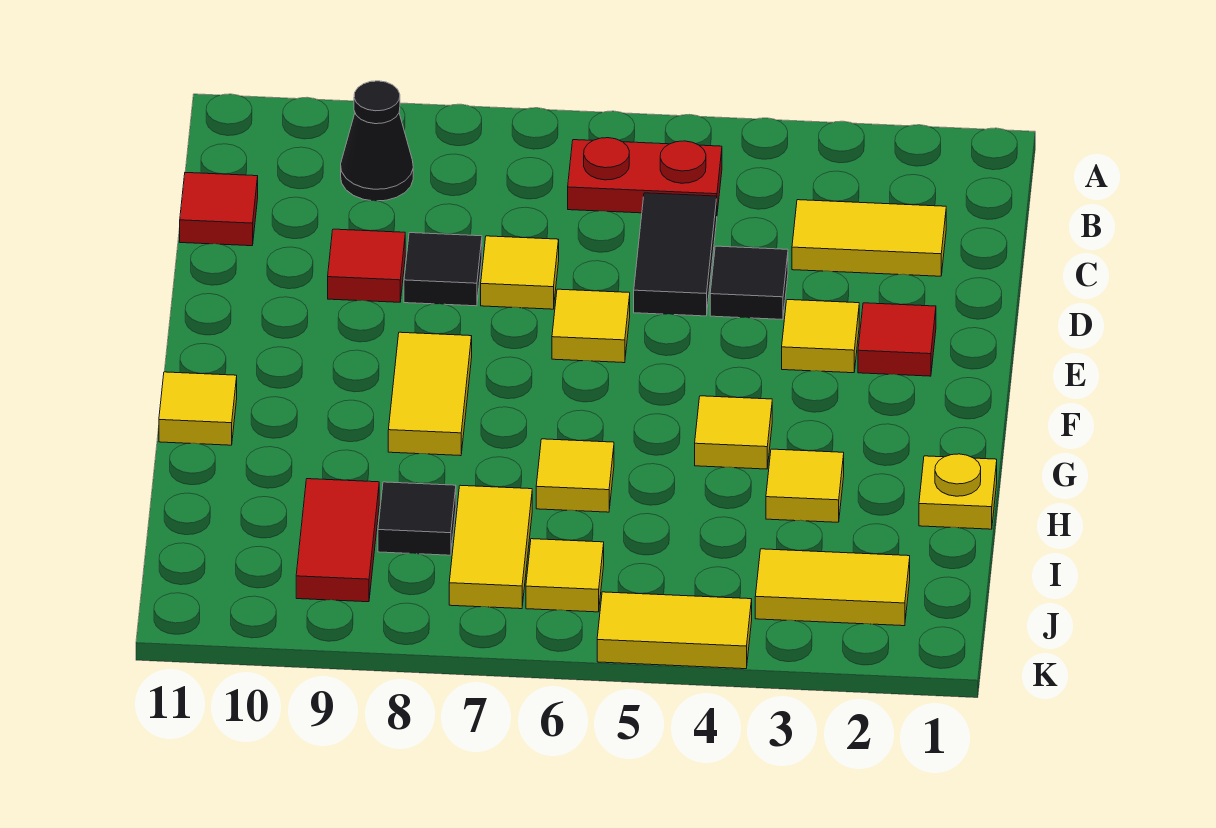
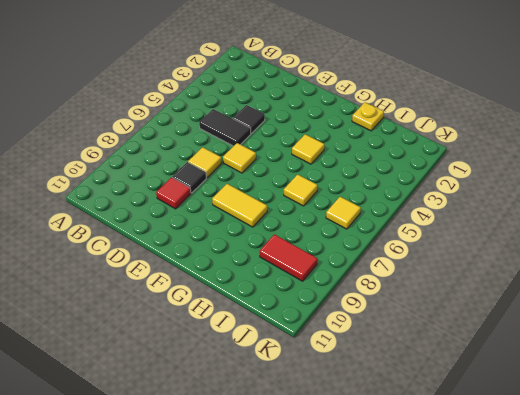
none -> red 1x2 plate [568,138,722,213]
none -> black 1x1 cone [341,81,413,201]
none -> yellow 1x2 tile [792,200,946,276]

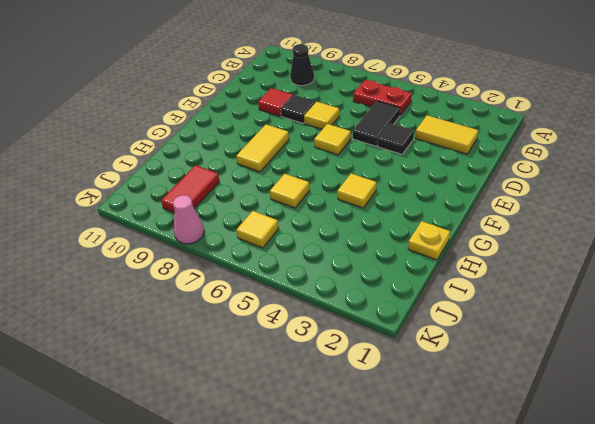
pink 1x1 cone [173,195,204,244] -> none
none -> red 1x1 tile [180,173,258,246]
none -> red 1x1 tile [858,303,936,376]
none -> yellow 1x1 tile [782,300,859,373]

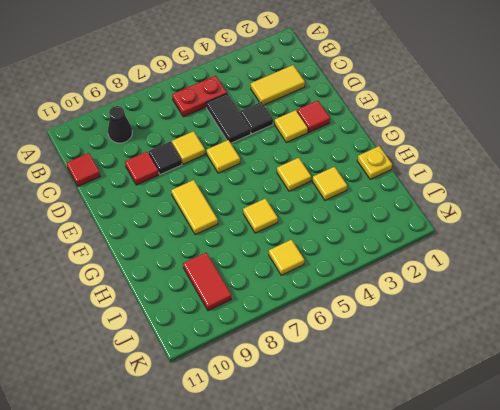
none -> yellow 1x1 tile [159,372,237,445]
none -> yellow 1x2 tile [449,485,532,609]
none -> black 1x1 tile [378,482,456,555]

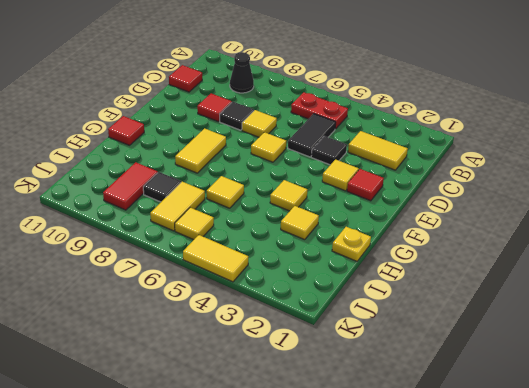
red 1x1 tile [108,116,144,145] -> yellow 1x1 tile [159,372,237,445]
none -> yellow 1x2 tile [755,549,910,626]

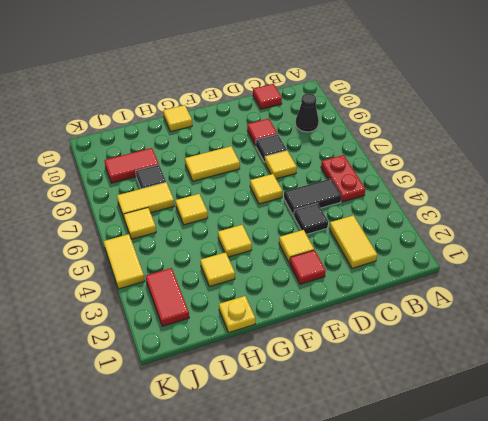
red 1x2 tile [146,268,189,326] -> yellow 1x2 tile [755,549,910,626]

